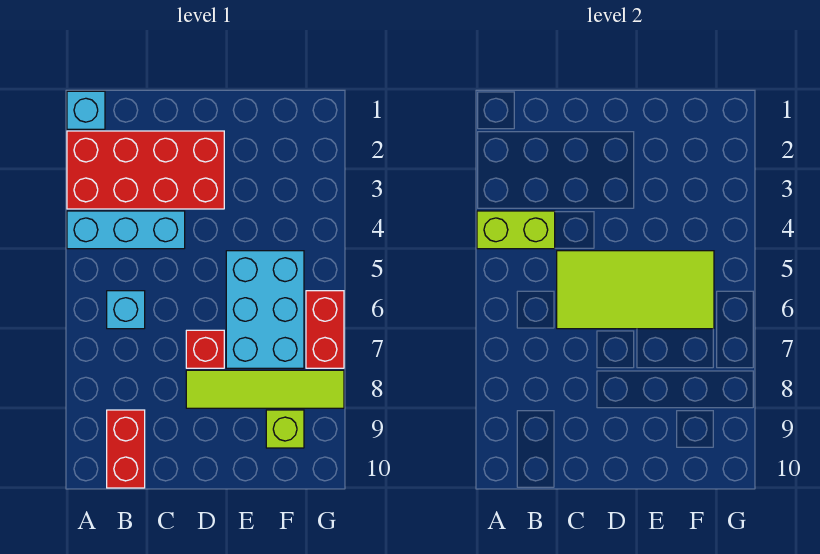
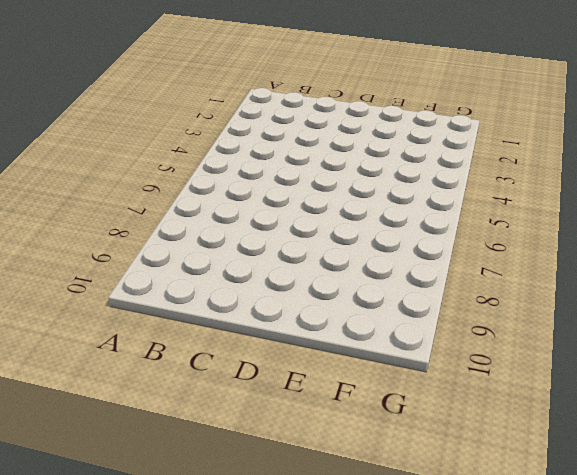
none -> cyan 1x1 brick [67,91,105,129]
none -> red 2x4 brick [67,131,224,209]
none -> cyan 1x3 brick [67,211,185,249]

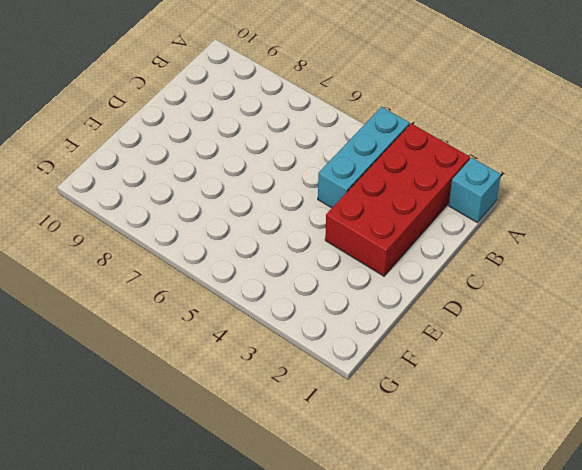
none -> cyan 1x1 brick [107,291,145,329]
none -> red 1x2 brick [107,410,145,488]
none -> red 1x1 brick [186,330,224,368]

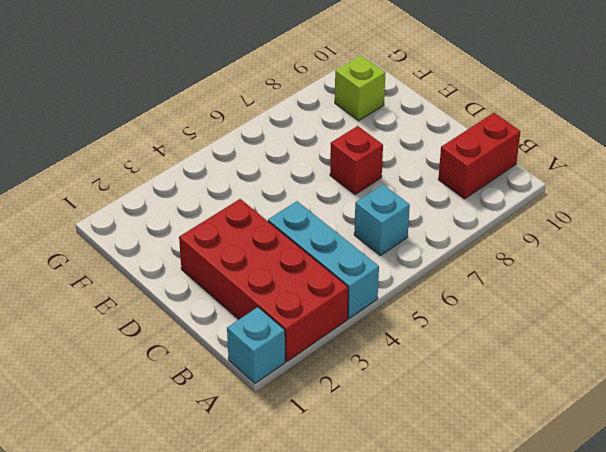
none -> lime 1x4 tile [186,370,344,408]
none -> cyan 2x3 brick [226,251,304,368]
none -> red 1x2 brick [306,291,344,368]

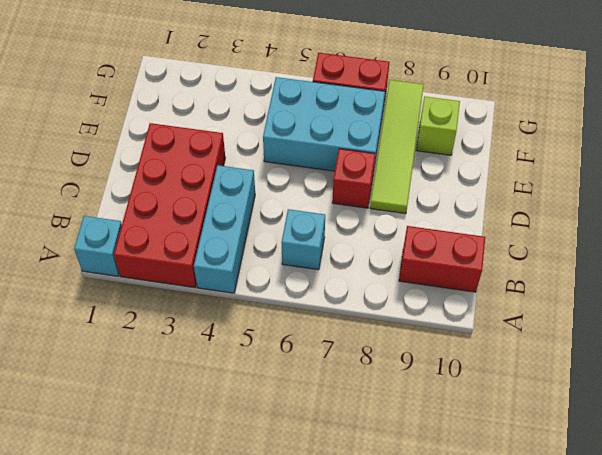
none -> lime 1x2 brick [477,211,555,249]
none -> lime 2x4 tile [557,251,714,329]

